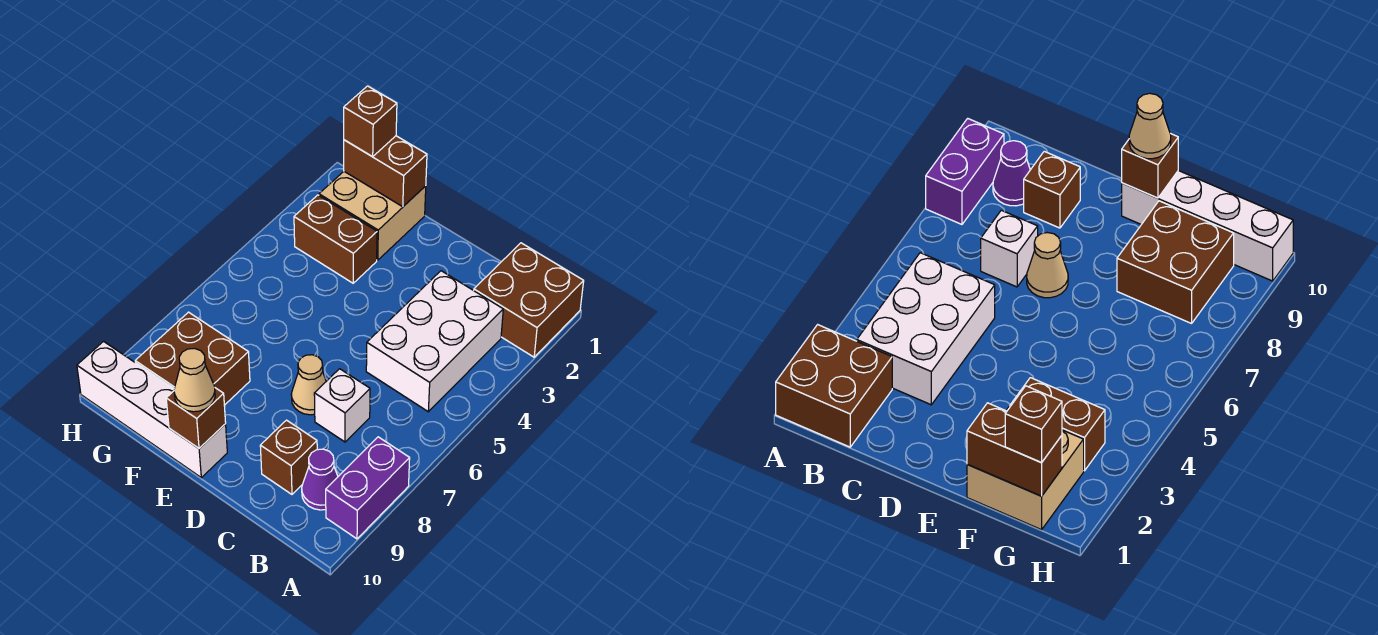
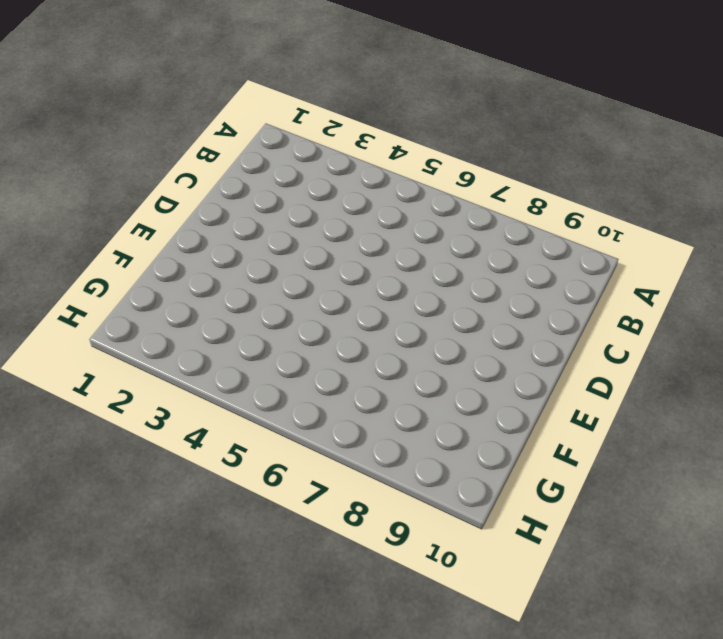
none -> brown 2x2 brick [474,243,584,357]
none -> purple 1x2 brick [326,437,410,539]
none -> white 2x3 brick [366,271,503,412]

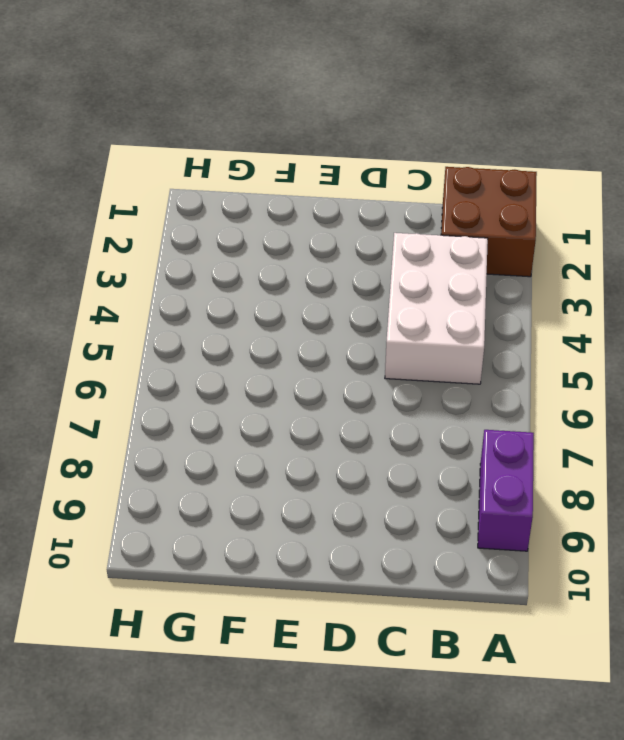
none -> purple 1x1 cone [302,449,338,510]
none -> white 1x1 brick [314,369,370,442]
none -> brown 1x1 brick [260,420,317,494]

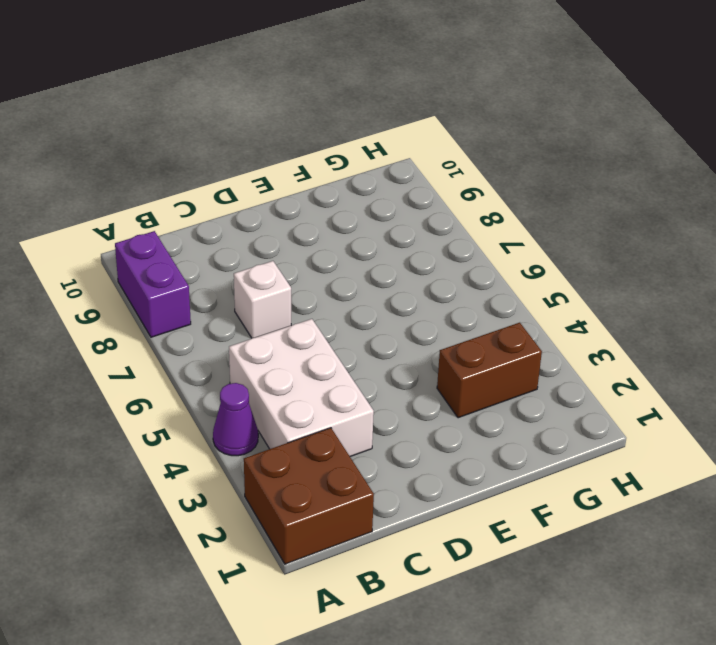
purple 1x1 cone [213,383,258,456] -> purple 1x1 cone moved to [302,449,338,510]
none -> brown 1x1 brick [260,420,317,494]
none -> tan 1x1 cone [291,355,326,415]
none -> white 1x4 brick [77,341,227,478]

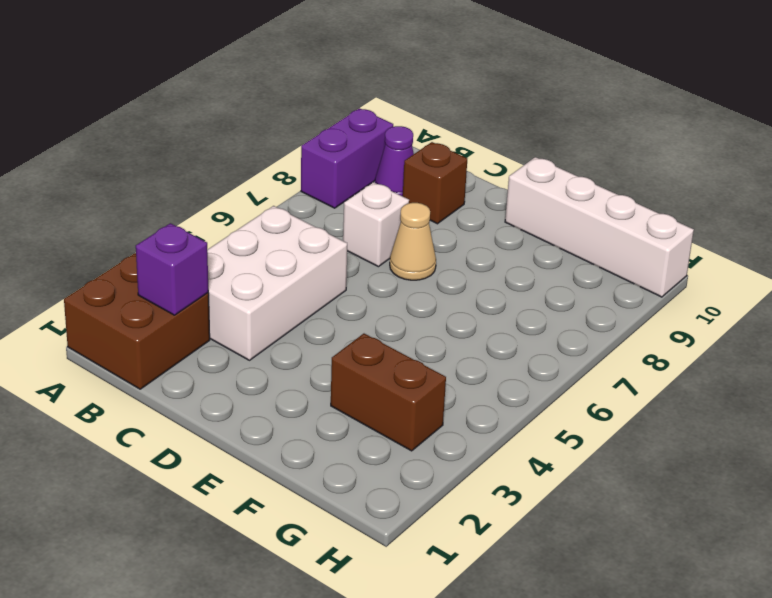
purple 1x1 brick [136,223,208,315] -> none
none -> tan 2x2 brick [319,172,426,260]
none -> brown 2x2 brick [135,312,250,405]
none -> brown 1x1 brick [166,388,226,448]

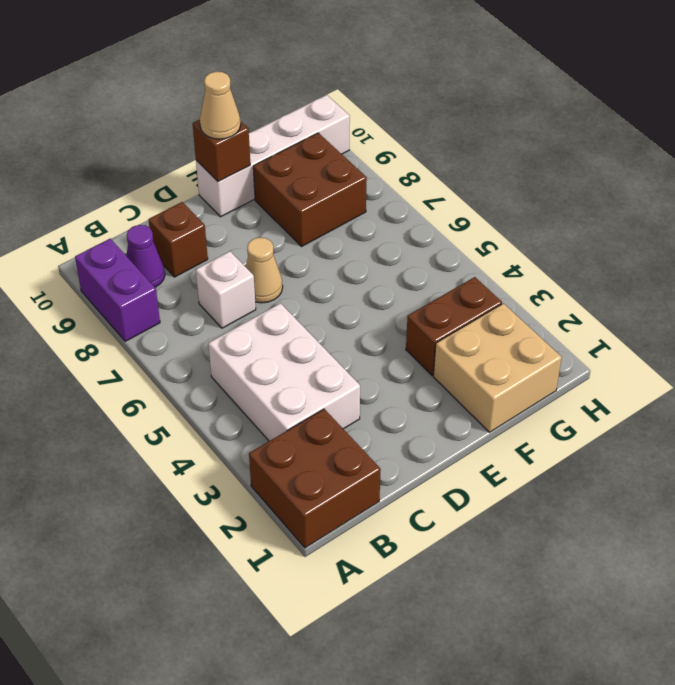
none -> brown 1x2 brick [344,136,427,207]
none -> brown 1x1 brick [344,86,397,157]

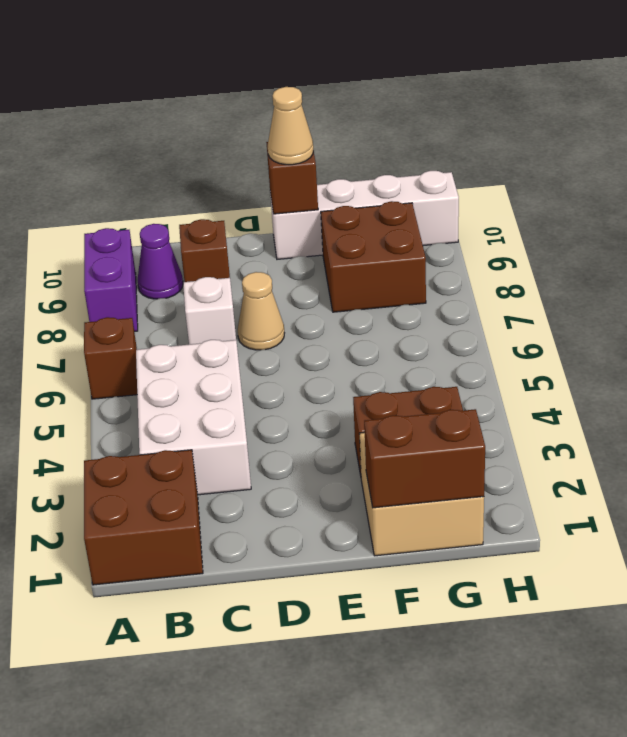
brown 1x1 brick [84,317,137,399] -> brown 1x1 brick moved to [344,86,397,157]

